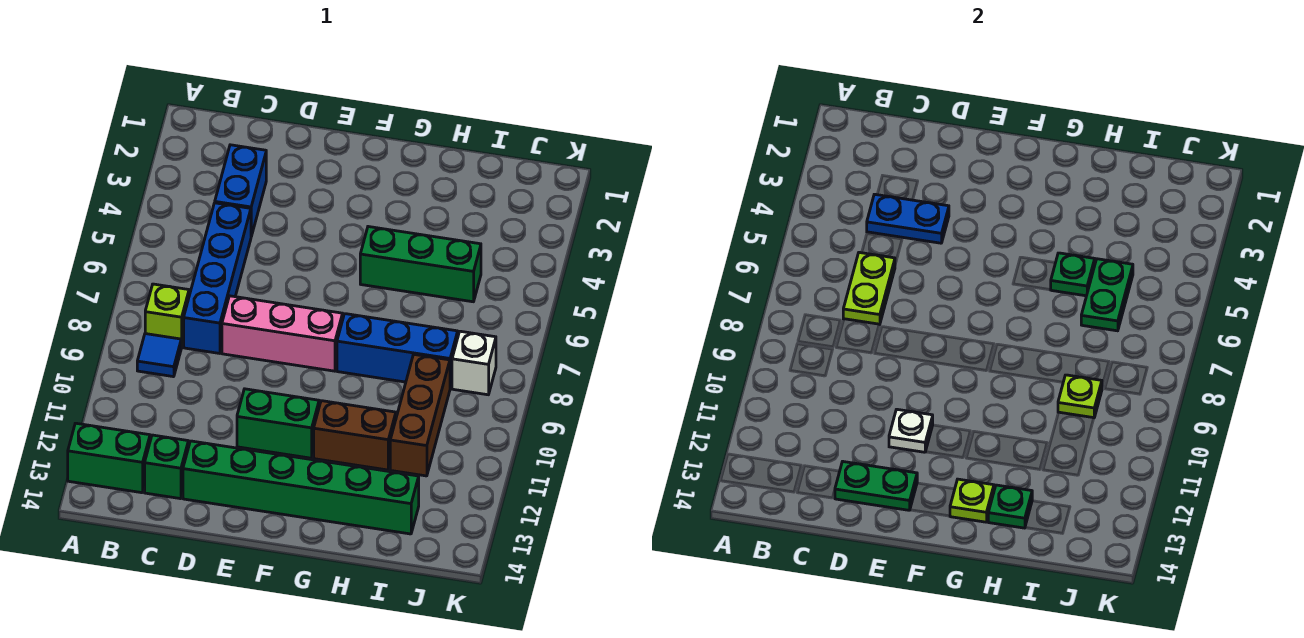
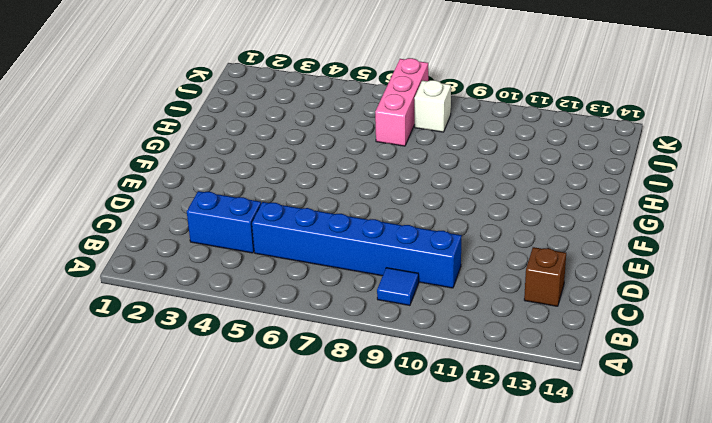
blue 1x6 brick [252,202,462,288] -> blue 1x4 brick [184,203,251,353]
brown 1x1 brick [524,247,566,306] -> green 1x1 brick [145,435,188,499]
pink 1x3 brick [375,58,428,146] -> pink 1x3 brick moved to [222,296,343,371]
none -> green 1x2 brick [68,423,150,493]
none -> lime 1x1 brick [145,284,189,347]
none -> green 1x6 brick [183,441,419,534]

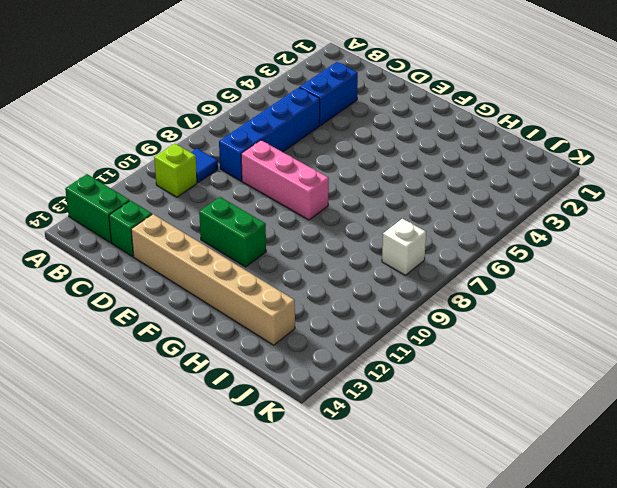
lime 1x1 brick [154,144,197,197] -> lime 1x1 brick moved to [145,284,189,347]
tan 1x6 brick [131,214,295,345] -> green 1x6 brick [183,441,419,534]
none -> green 1x3 brick [360,227,481,302]
none -> blue 1x3 brick [337,314,458,388]
none -> brown 1x2 brick [314,401,396,470]

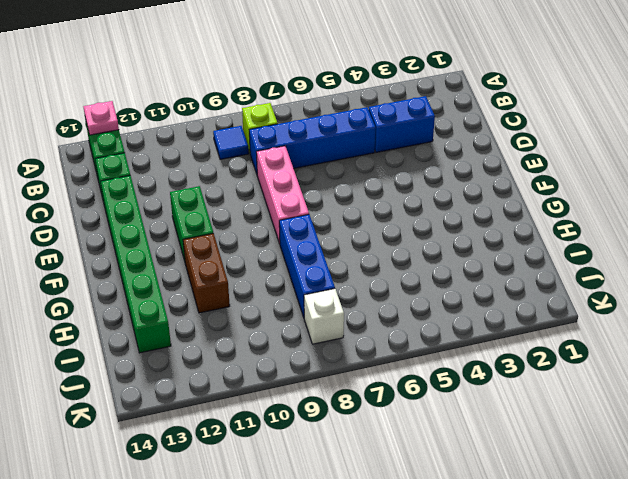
pink 1x1 plate [83,101,119,135] -> none
none -> green 1x3 brick [360,227,481,302]
none -> brown 1x3 brick [390,355,450,476]
none -> blue 1x2 plate [867,194,949,243]

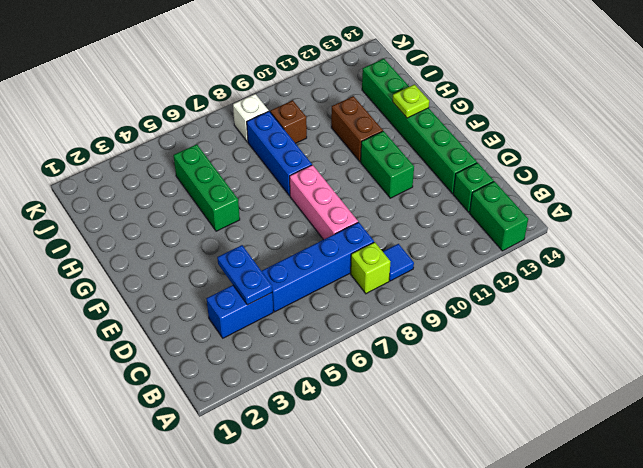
brown 1x1 brick [270,100,307,143] -> brown 1x3 brick [390,355,450,476]
none -> lime 1x2 plate [843,252,895,324]
none -> green 1x2 plate [835,462,917,510]
none -> white 1x1 plate [889,409,933,452]

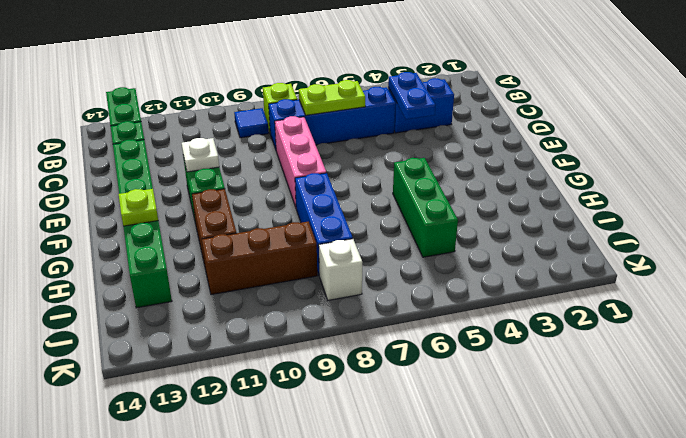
none -> green 1x2 plate [835,462,917,510]
none -> green 1x1 plate [1051,253,1095,296]
none -> green 1x1 plate [988,485,1032,528]

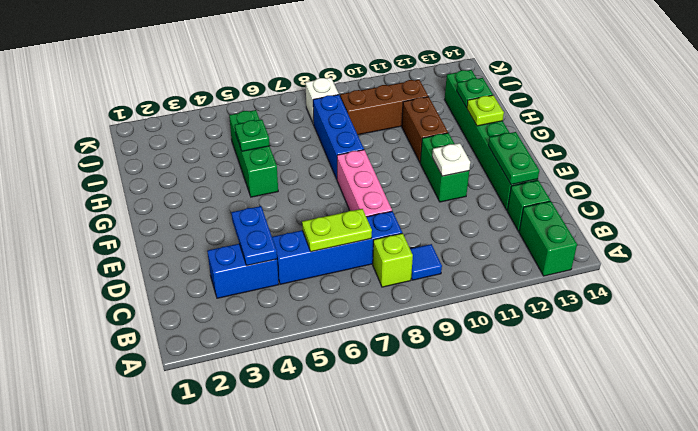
none -> green 1x2 plate [1081,259,1133,331]
none -> lime 1x1 plate [1058,375,1102,418]

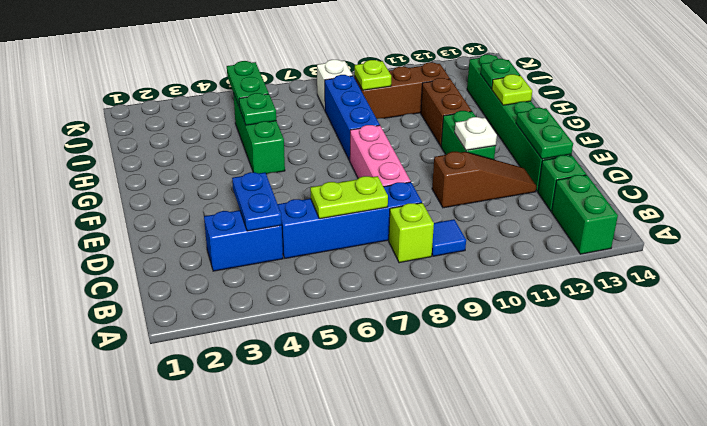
brown 1x3 slope [432,152,536,208] -> none
green 1x2 plate [227,61,269,106] -> green 1x2 plate turned to [1081,259,1133,331]

